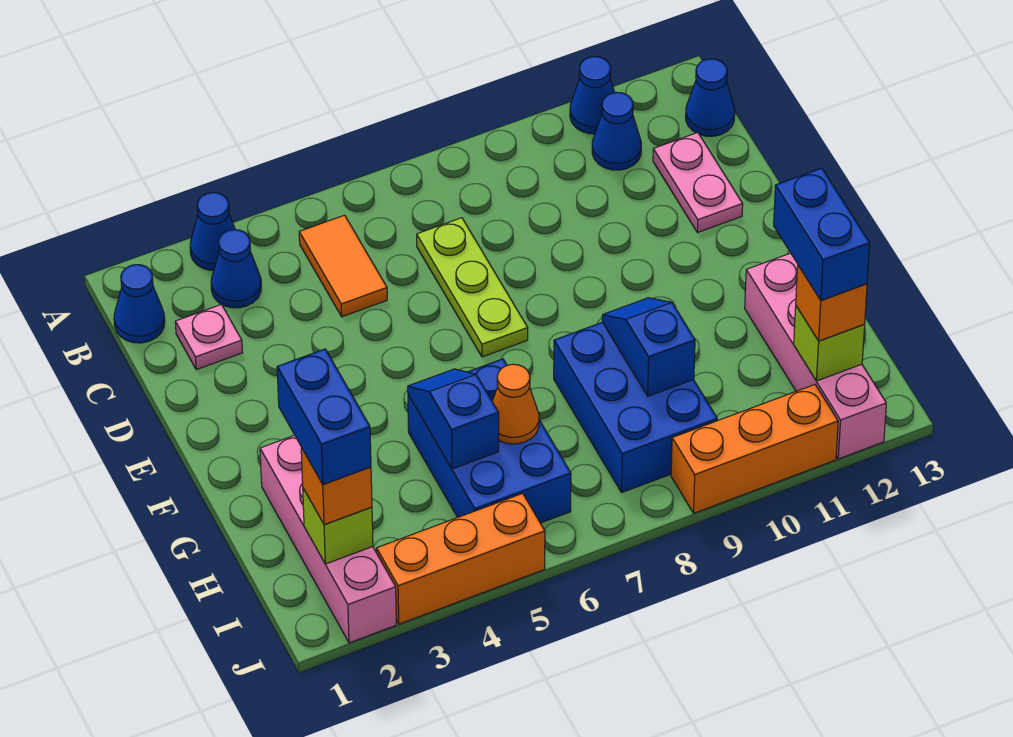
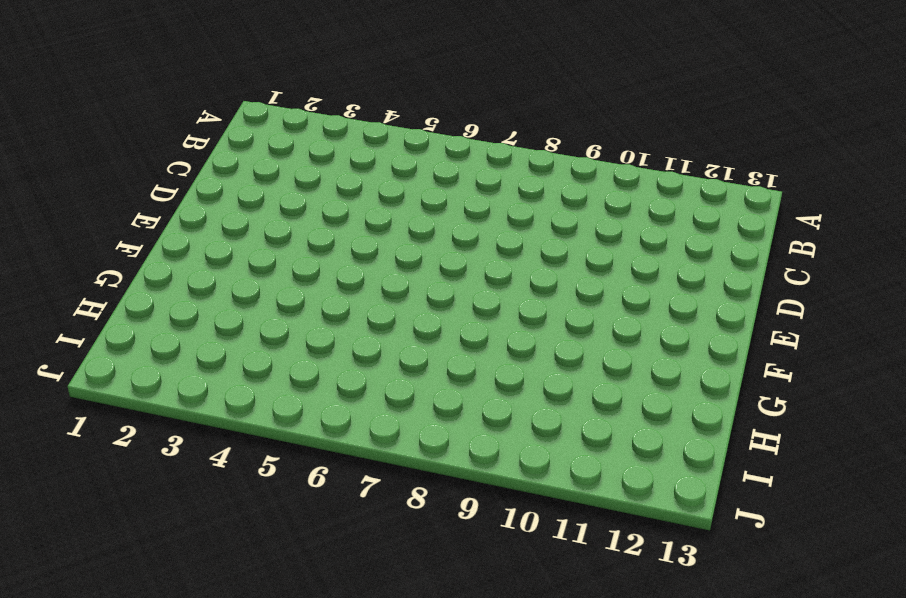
none -> blue 1x1 cone [190,193,235,270]
none -> blue 1x1 cone [570,56,615,134]
none -> blue 1x1 cone [114,265,165,343]

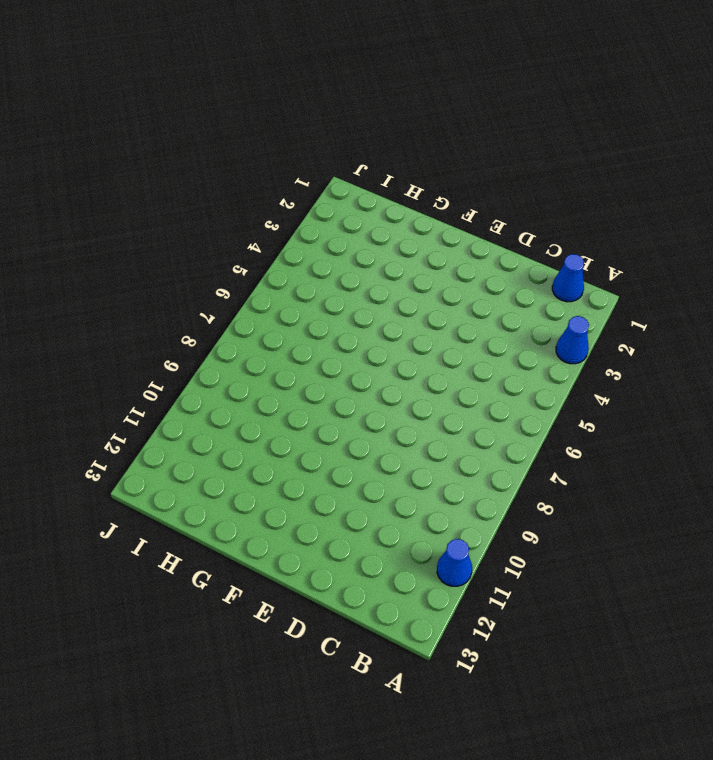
none -> blue 1x1 cone [211,230,261,308]
none -> orange 1x2 tile [299,215,387,317]
none -> blue 1x1 cone [592,92,641,170]

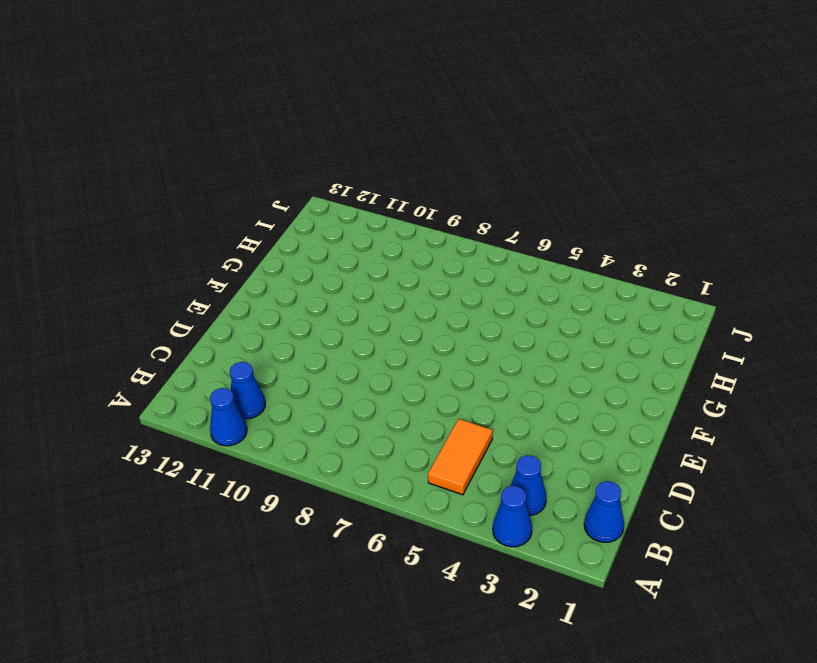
none -> blue 1x1 cone [686,59,735,136]
none -> pink 1x1 plate [175,304,243,370]
none -> lime 1x3 plate [417,218,528,357]

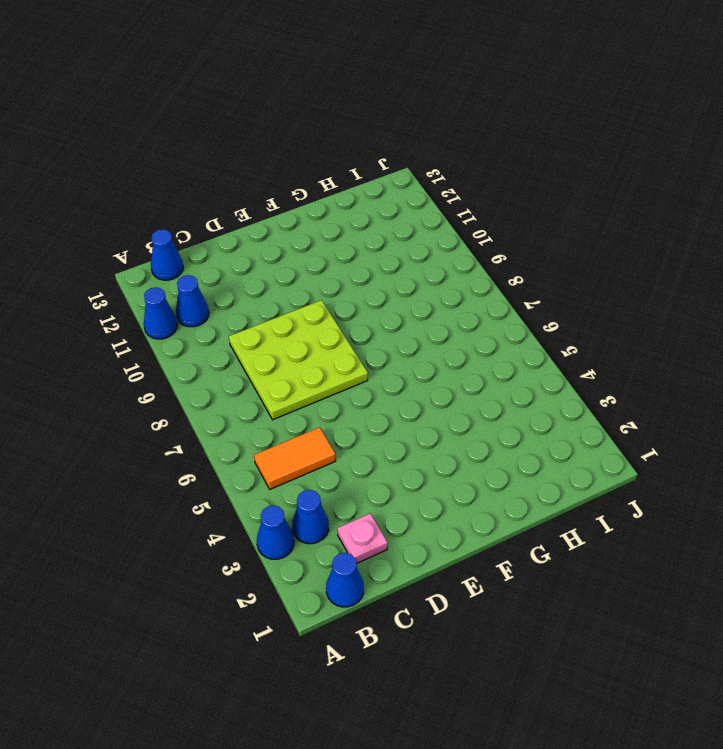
lime 3x3 plate [229,300,368,420] -> lime 1x3 plate [417,218,528,357]
none -> pink 1x2 plate [653,133,743,233]
none -> pink 1x4 brick [260,435,396,643]
none -> blue 2x3 brick [408,359,571,523]

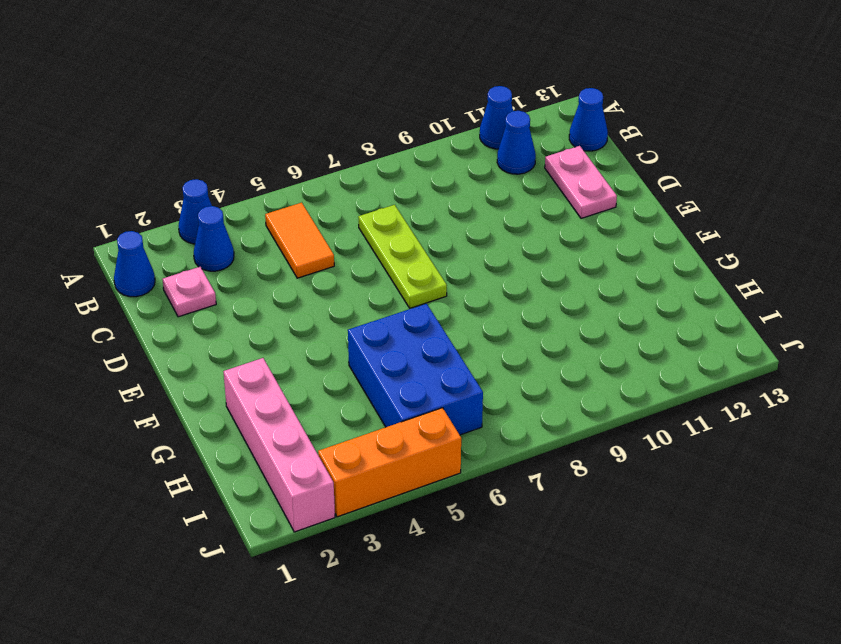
none -> blue 2x3 brick [554,322,717,492]
none -> pink 1x4 brick [745,253,886,459]
none -> orange 1x3 brick [671,385,838,513]

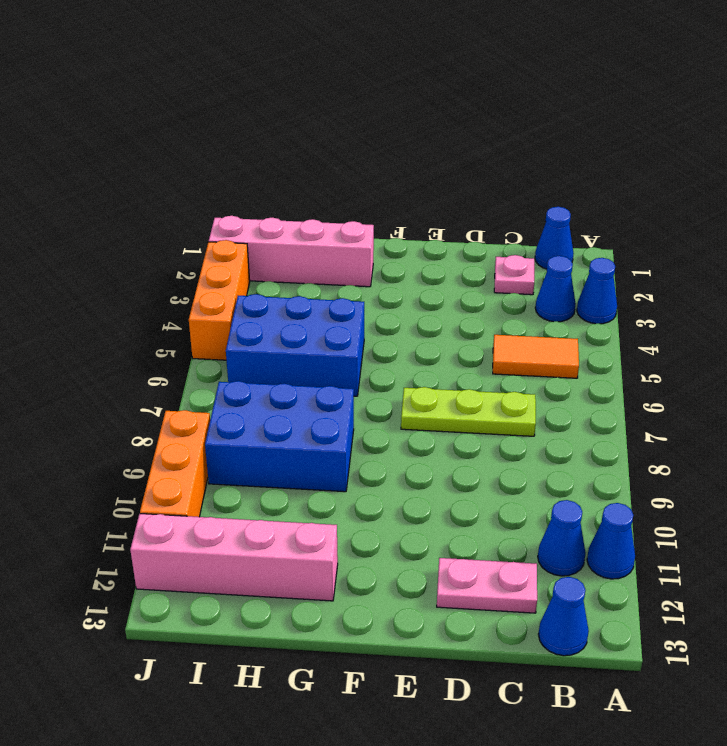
none -> blue 1x2 slope [408,369,499,469]
none -> blue 1x2 slope [602,298,695,396]
none -> orange 1x1 cone [492,364,539,444]

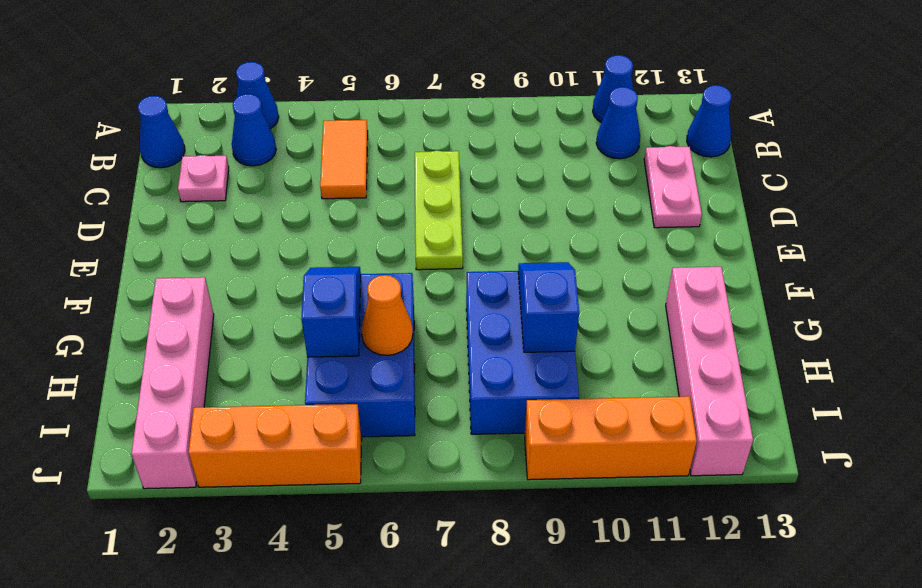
none -> lime 1x1 brick [303,488,373,564]
none -> lime 1x1 brick [794,306,865,381]
none -> orange 1x1 brick [301,448,372,525]

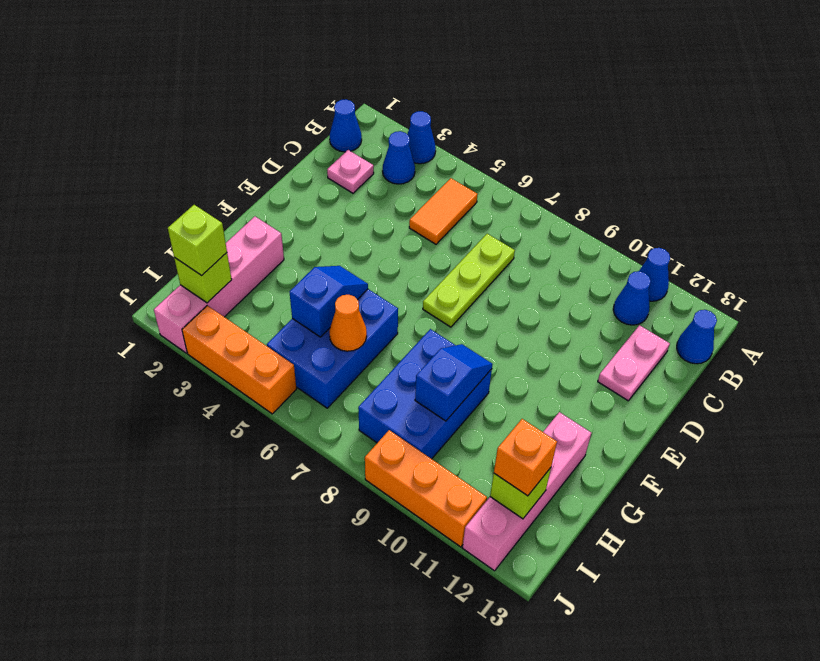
lime 1x1 brick [168,205,227,276] -> orange 1x1 brick [301,448,372,525]
none -> blue 1x2 brick [277,349,371,484]
none -> blue 1x2 brick [774,168,870,301]

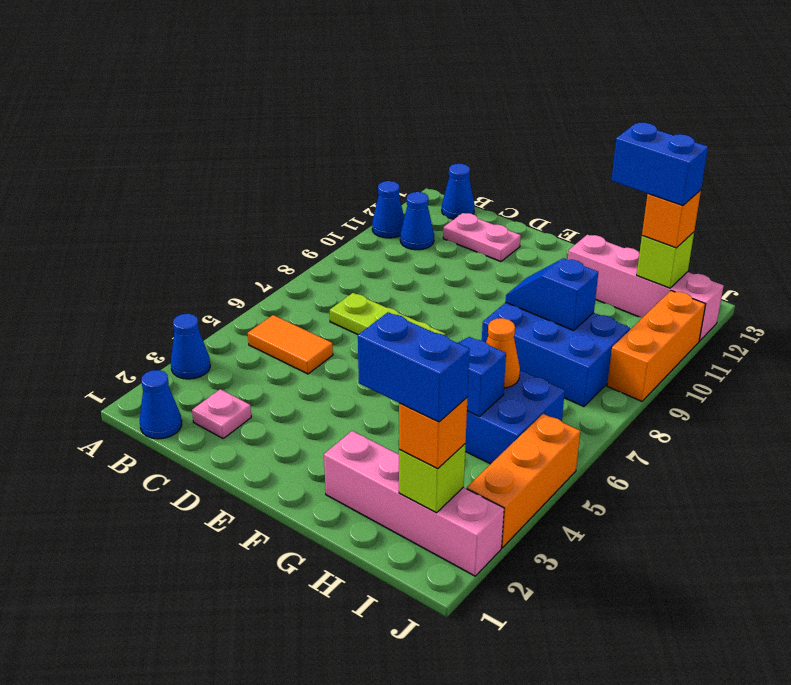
none -> blue 1x1 cone [211,230,261,308]

